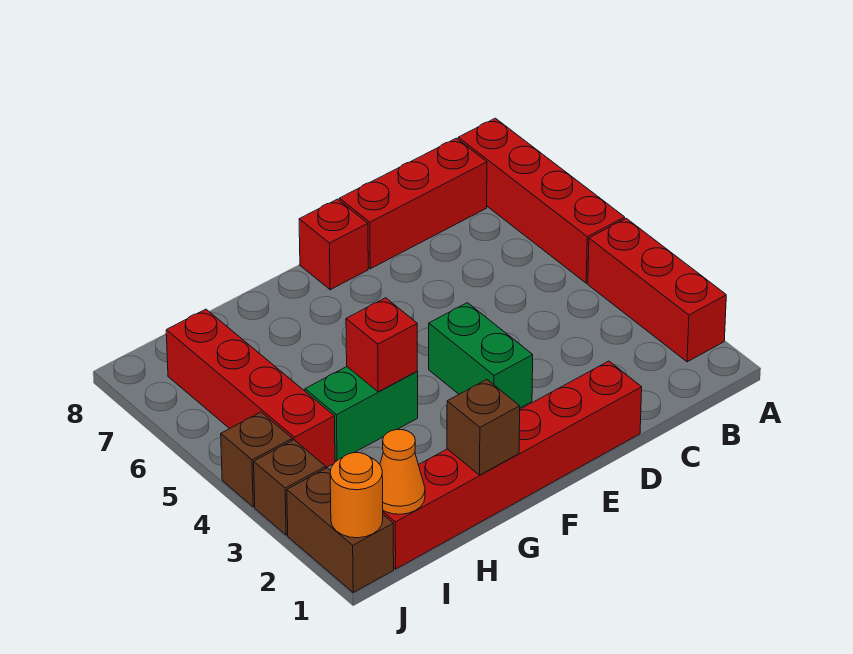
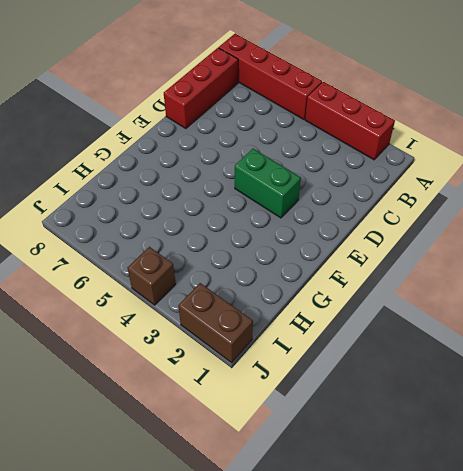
none -> red 1x6 brick [383,361,642,569]
none -> red 1x1 brick [299,199,368,290]
none -> green 1x2 brick [305,367,418,461]

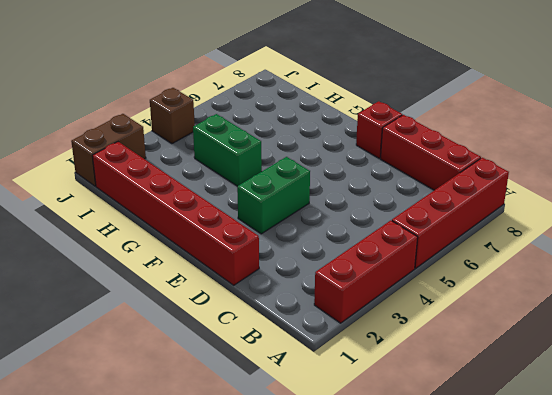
none -> red 1x4 brick [166,309,335,468]
none -> brown 1x1 brick [254,440,326,535]
none -> brown 1x1 brick [447,380,520,475]

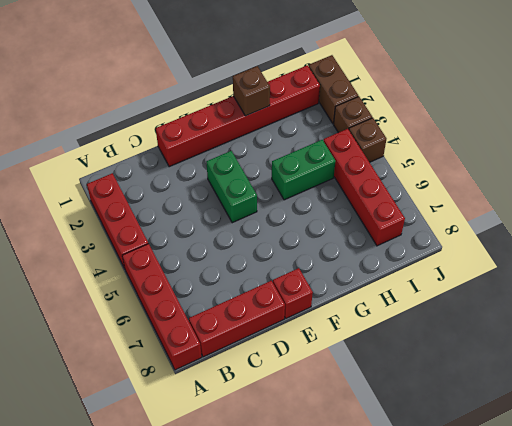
none -> red 1x1 brick [346,298,417,392]
none -> orange 1x1 cone [380,430,425,514]
none -> orange 1x1 round brick [330,453,383,538]

